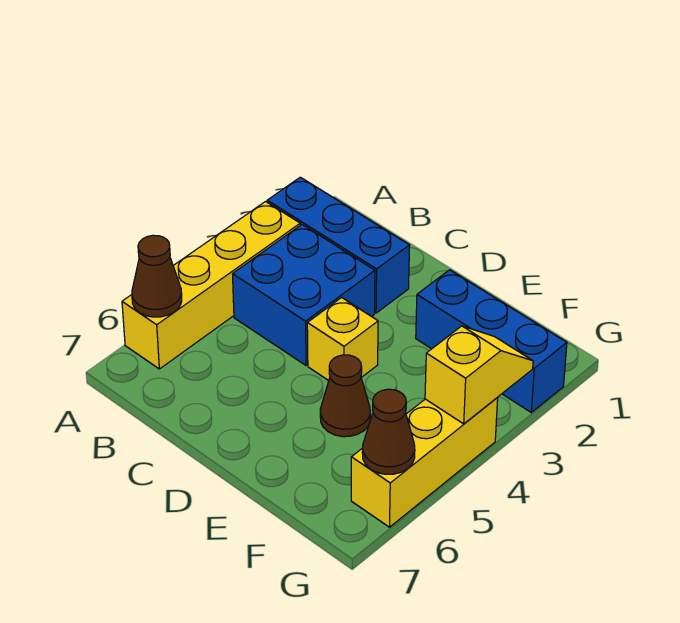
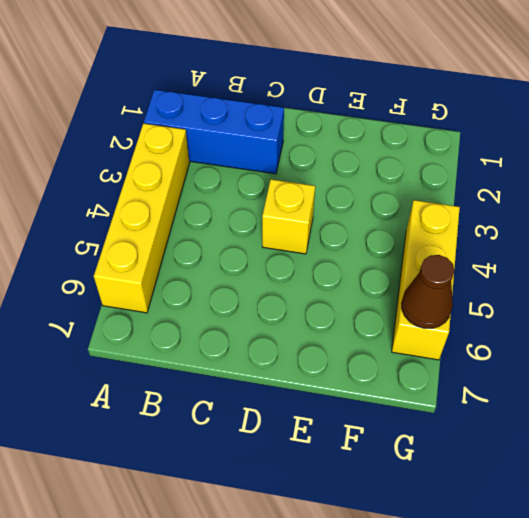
none -> blue 2x2 brick [233,225,375,365]
none -> blue 1x3 brick [416,270,567,412]

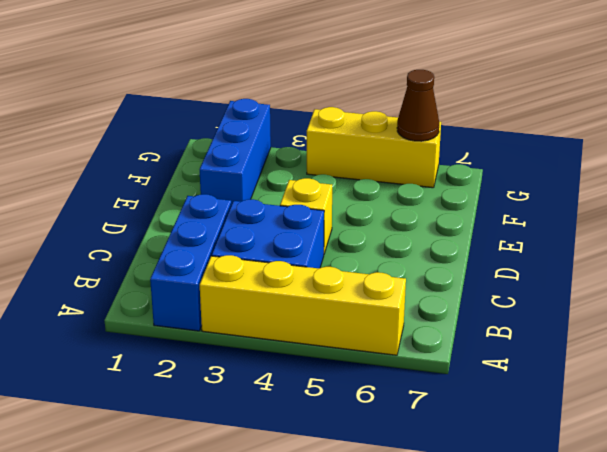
none -> brown 1x1 cone [320,355,370,437]
none -> brown 1x1 cone [132,235,182,317]

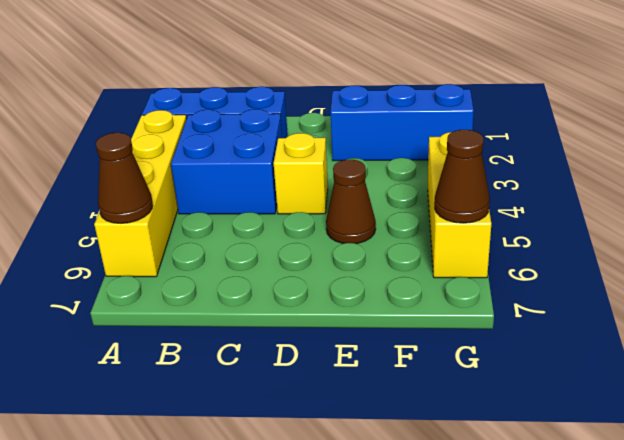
none -> yellow 1x2 slope [425,326,533,424]

